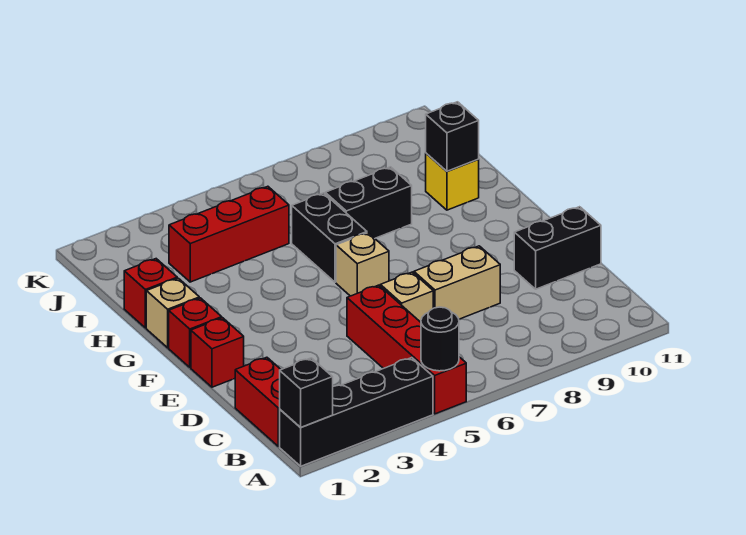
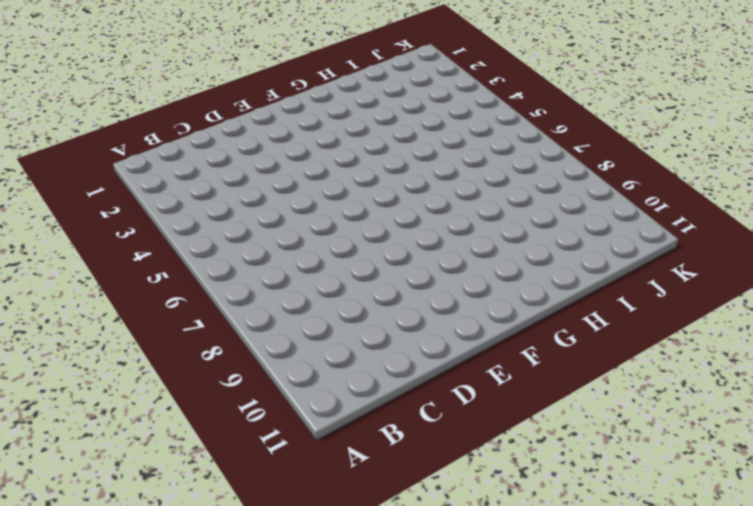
none -> black 1x4 brick [280,358,433,466]
none -> red 1x4 brick [347,285,466,414]
none -> red 1x2 brick [235,357,281,447]

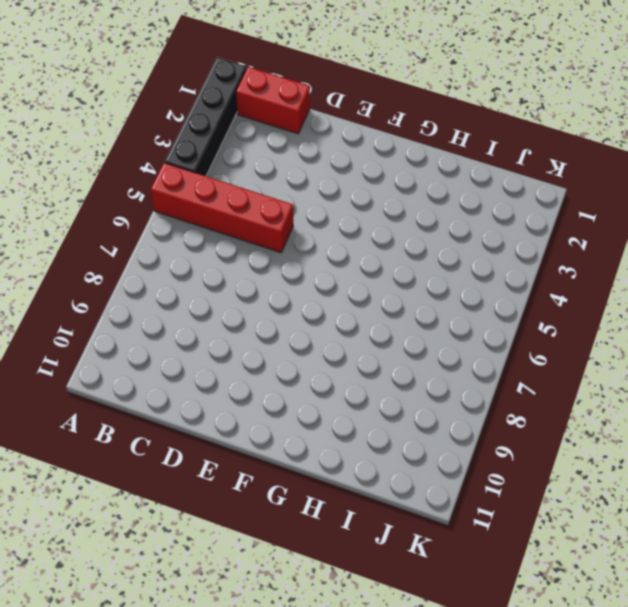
none -> tan 1x1 brick [380,272,433,322]
none -> tan 1x2 brick [414,246,500,319]
none -> black 1x2 brick [514,207,601,289]

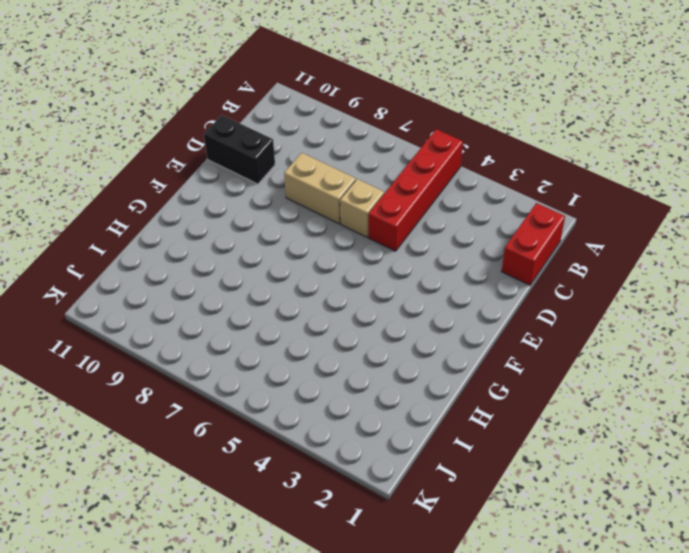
none -> black 1x4 brick [280,358,433,466]
none -> red 1x1 brick [191,318,244,387]
none -> red 1x1 brick [169,298,222,367]

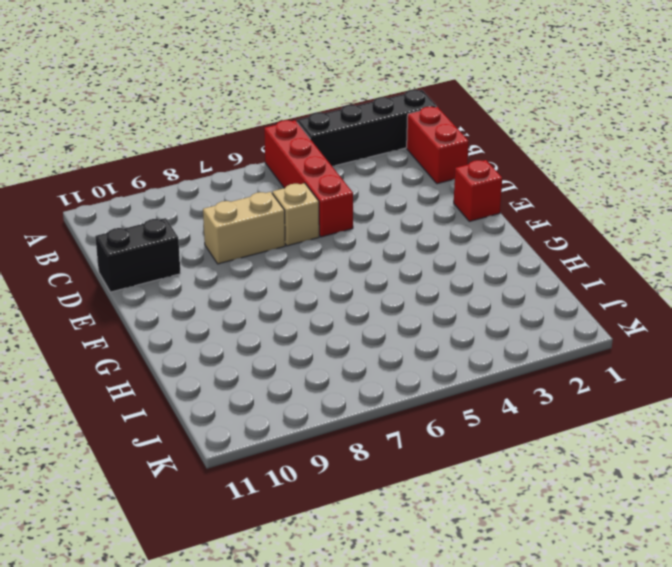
none -> red 1x1 brick [169,298,222,367]
none -> tan 1x1 brick [336,233,389,296]
none -> tan 1x1 brick [146,278,199,348]

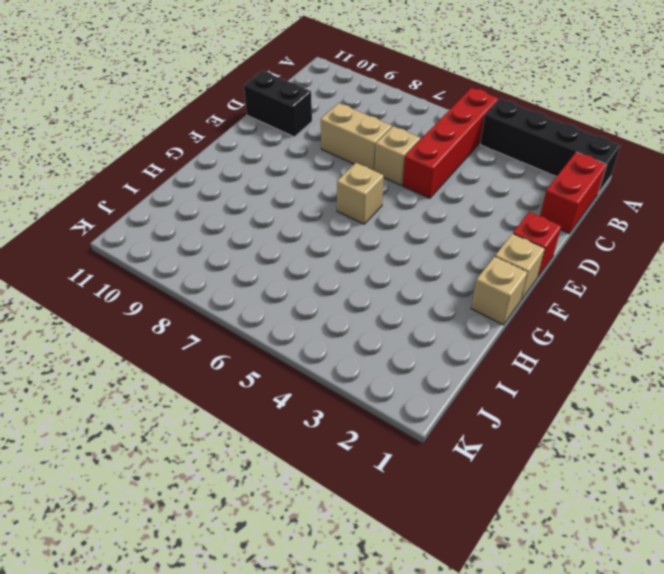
tan 1x1 brick [495,234,545,300] -> red 1x1 brick [169,298,222,367]
none -> black 1x2 brick [292,193,367,282]
none -> red 1x1 brick [124,259,177,328]
none -> black 1x2 brick [325,167,412,238]

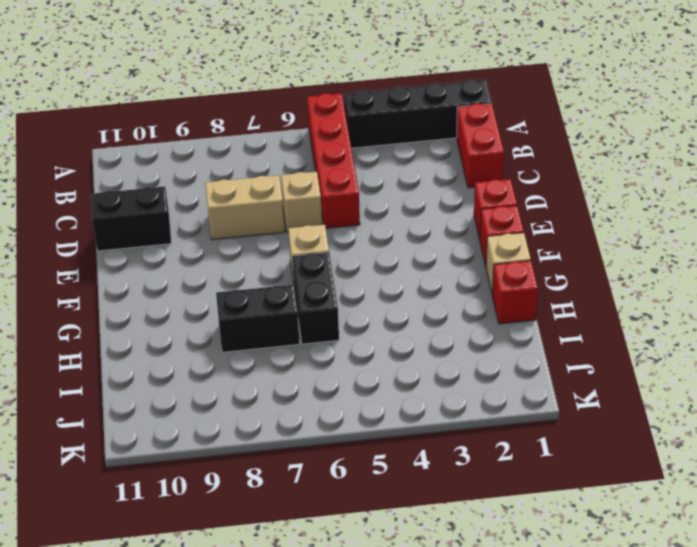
none -> yellow 1x1 brick [426,153,479,210]
none -> red 1x3 brick [169,186,289,282]
none -> black 1x1 brick [280,358,333,427]

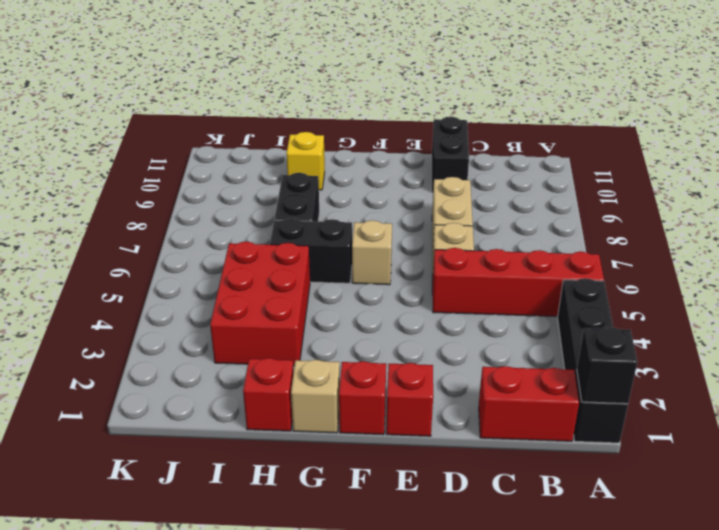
red 2x3 brick [210,242,310,366] -> red 1x3 brick [169,186,289,282]
none -> black 1x1 round brick [421,307,459,371]
none -> black 1x1 brick [426,102,479,171]

